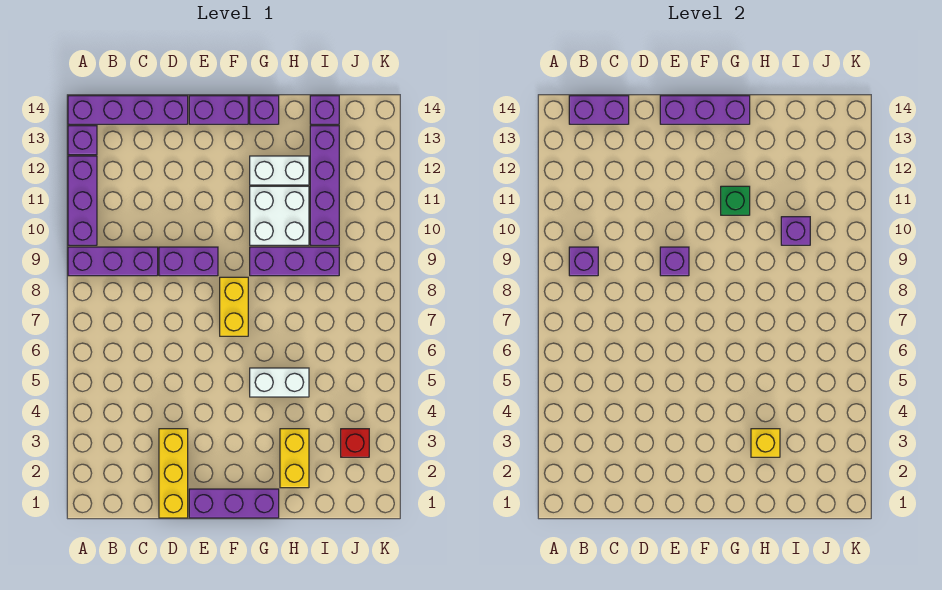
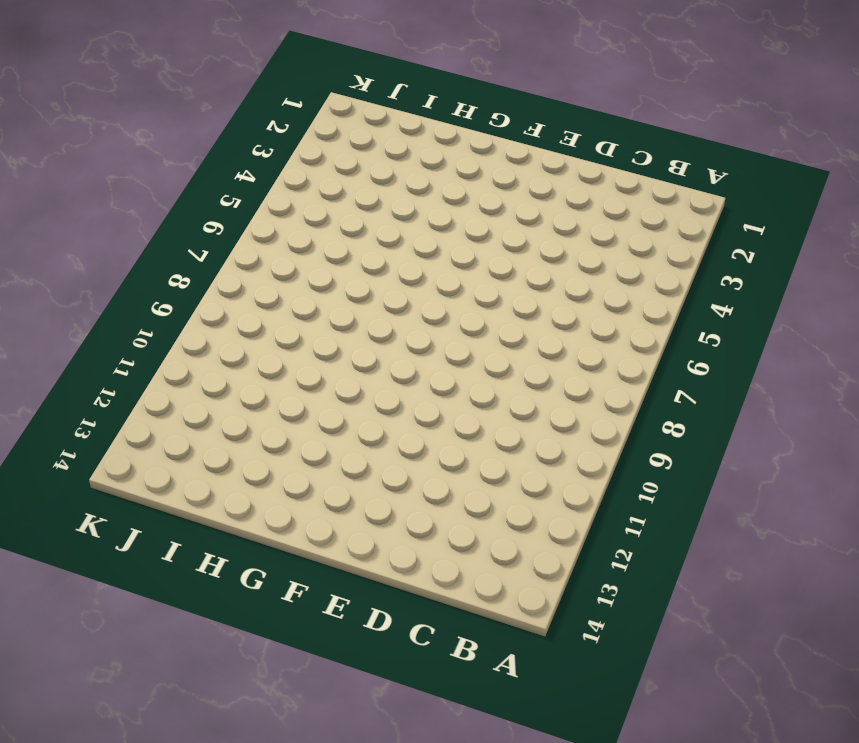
none -> purple 1x3 brick [68,247,158,276]
none -> purple 1x3 brick [68,156,97,245]
none -> purple 1x1 brick [68,126,97,155]

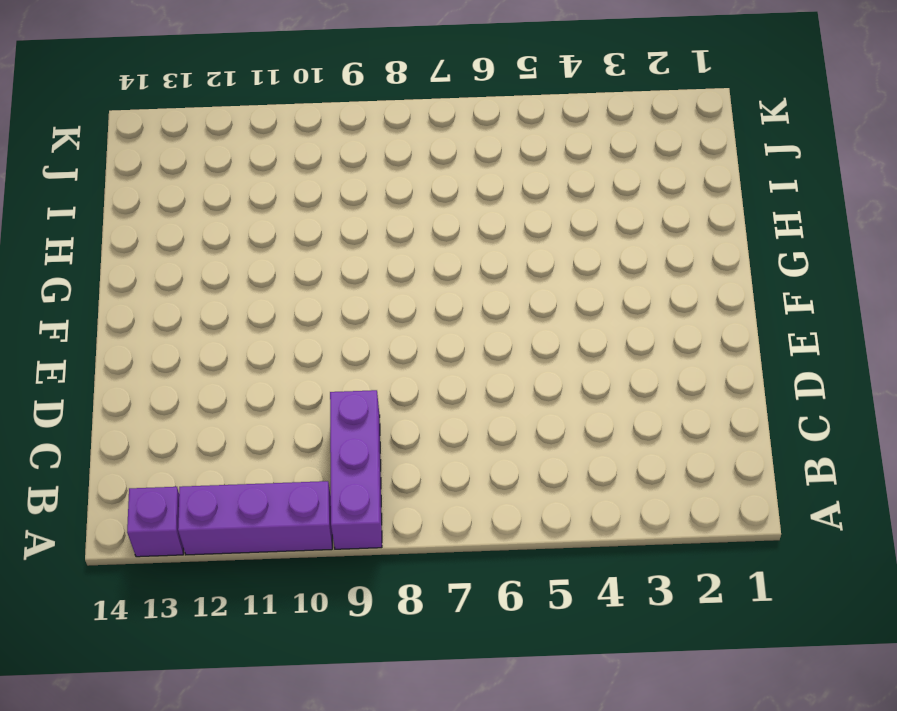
none -> purple 1x4 brick [68,96,188,124]
none -> yellow 1x3 brick [159,429,188,518]
none -> purple 1x2 brick [159,247,218,276]

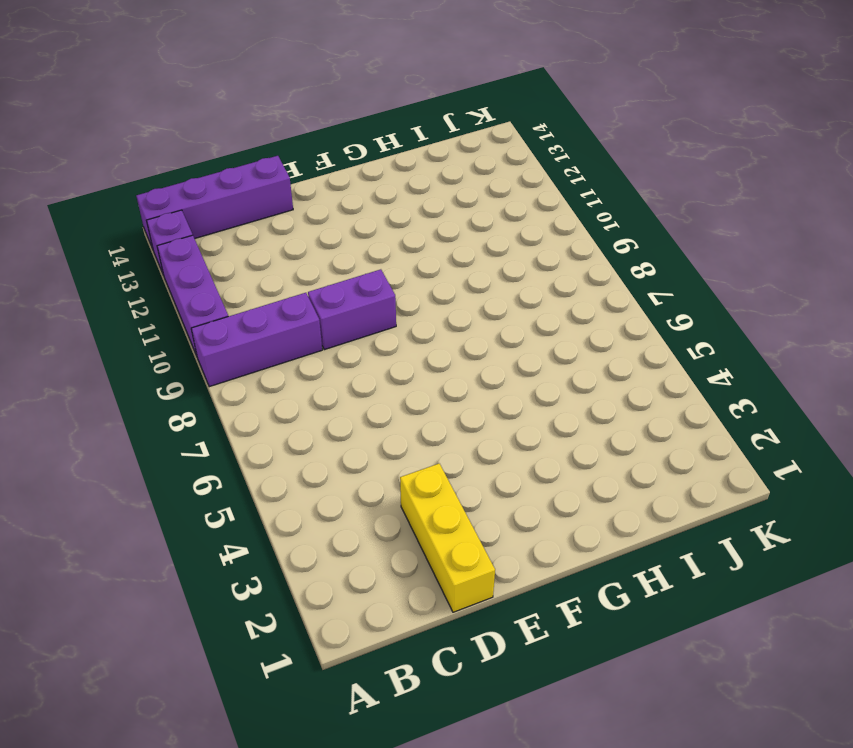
none -> purple 1x3 brick [189,489,279,518]
none -> purple 1x2 brick [189,96,248,124]
none -> yellow 1x2 brick [220,277,248,336]

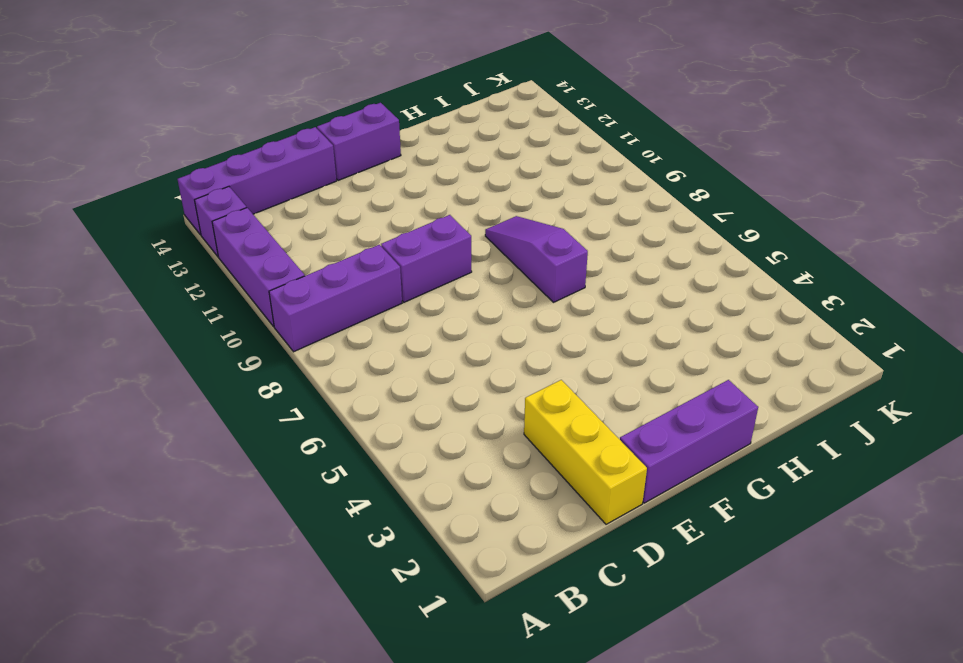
purple 1x3 slope [485,216,588,302] -> purple 1x3 brick [250,247,339,276]
none -> yellow 1x2 brick [220,277,248,336]
none -> white 1x2 brick [250,368,309,397]
none -> white 2x2 brick [250,186,309,245]

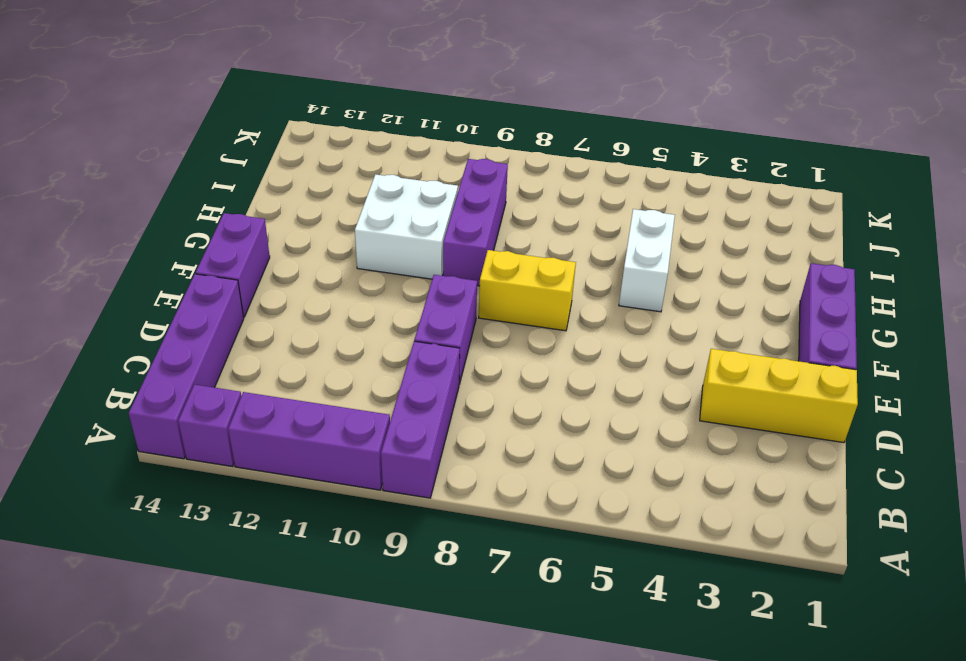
none -> white 1x2 brick [250,156,309,185]
none -> purple 1x1 brick [250,96,279,124]
none -> yellow 1x2 brick [280,429,309,488]

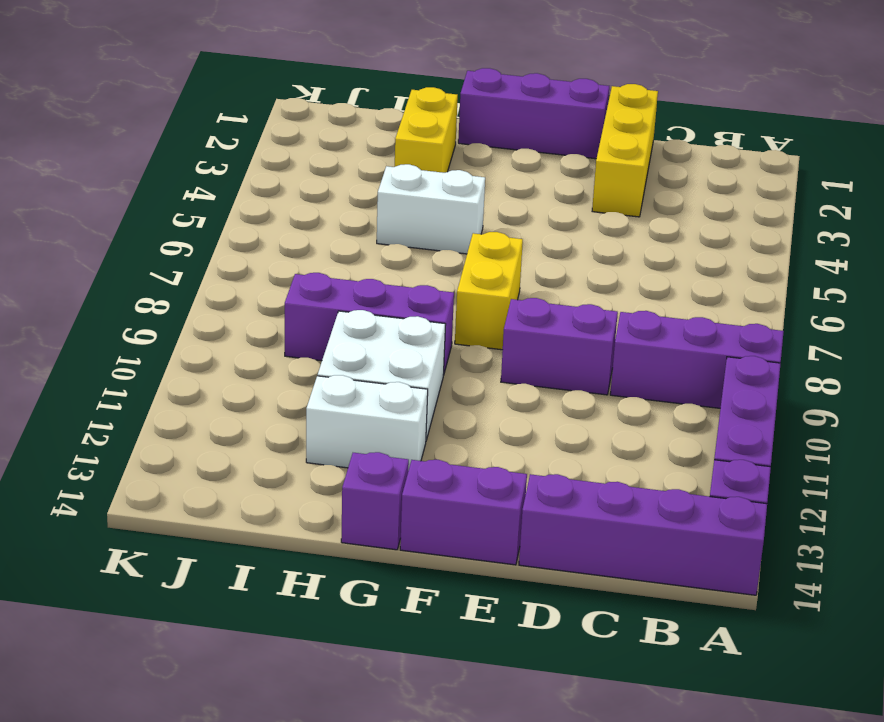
none -> purple 1x4 brick [310,126,339,245]
none -> purple 1x1 brick [310,96,339,124]
none -> red 1x1 brick [341,429,369,457]

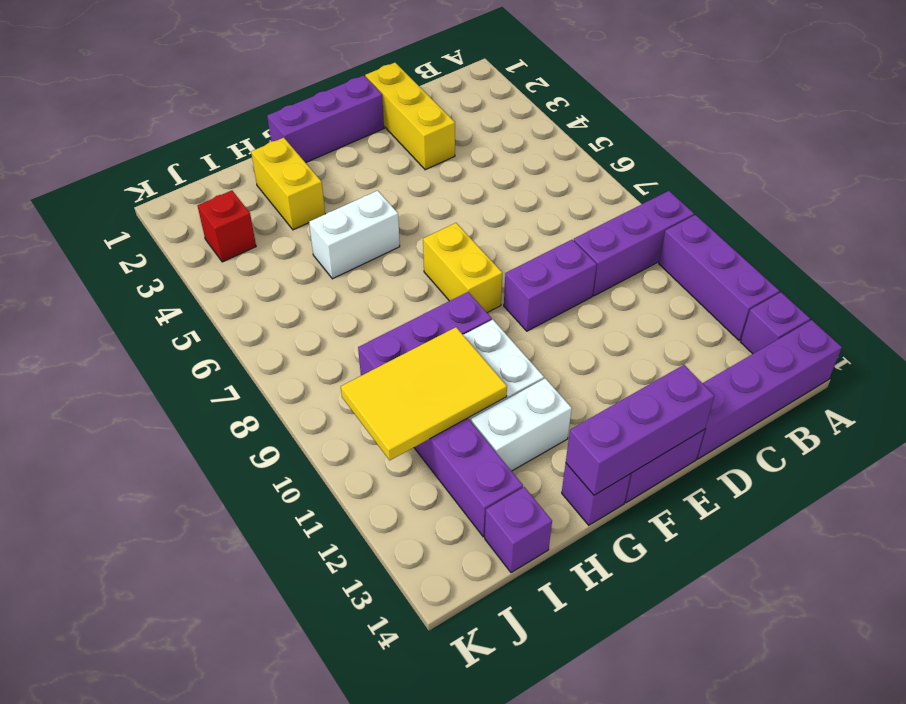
yellow 2x3 tile [341,327,507,460] -> purple 1x1 brick [781,217,810,245]
none -> purple 1x1 brick [569,247,598,276]
none -> purple 1x2 brick [569,96,629,124]
none -> purple 1x1 brick [660,247,689,276]

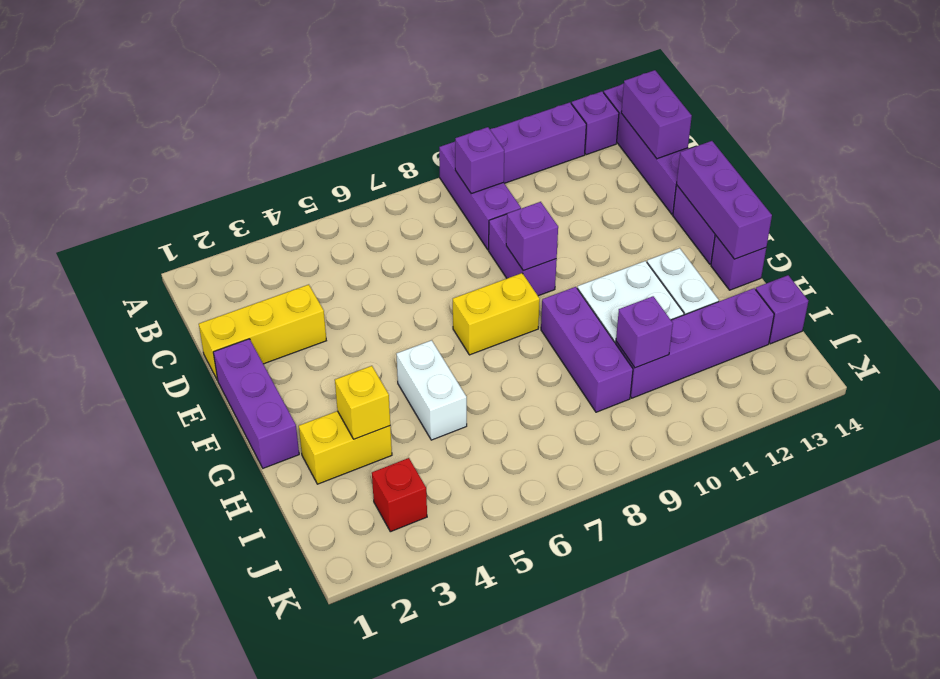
none -> green 1x1 brick [721,186,750,215]

